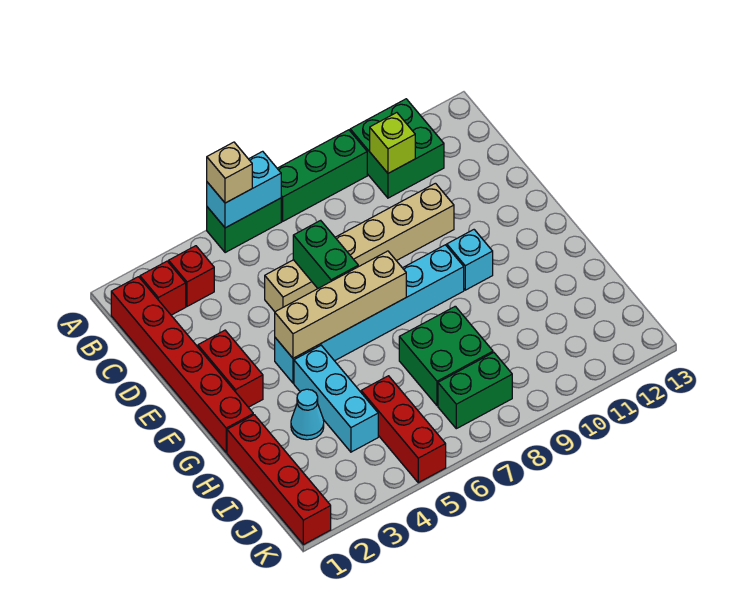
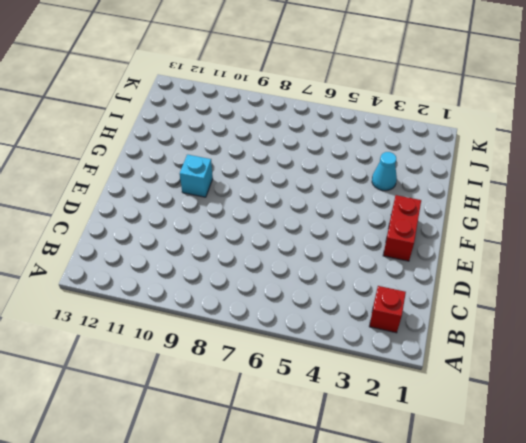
none -> green 1x2 brick [207,198,281,253]
none -> green 1x3 brick [277,130,367,221]
none -> green 2x2 brick [350,99,444,198]

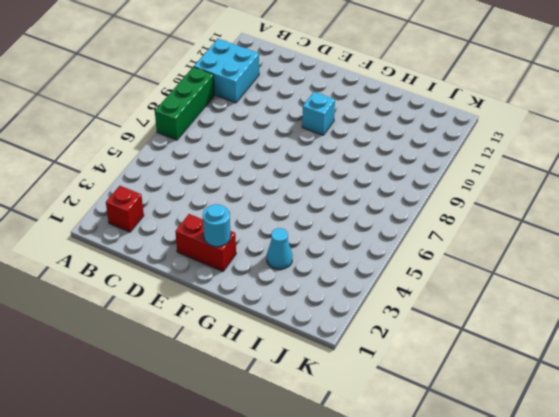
cyan 2x2 brick [194,39,259,103] -> green 2x2 brick [350,99,444,198]
cyan 1x1 round brick [203,204,231,247] -> none
none -> green 1x2 brick [207,198,281,253]
none -> red 1x6 brick [111,277,253,452]
none -> red 1x1 brick [169,246,214,306]

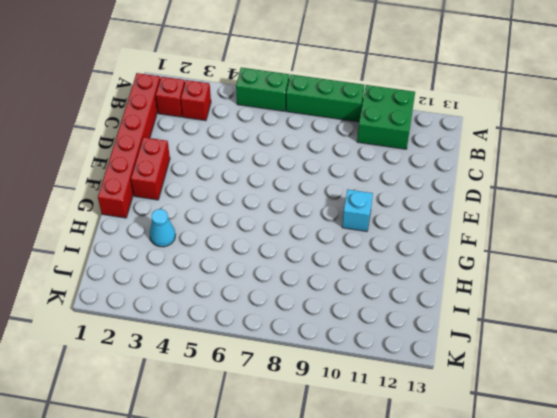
none -> tan 1x6 brick [265,183,454,312]
none -> cyan 1x6 brick [275,245,464,383]
none -> cyan 1x3 brick [294,345,378,452]

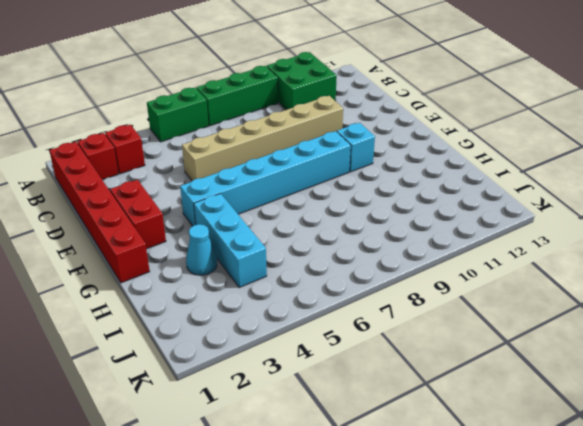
none -> red 1x4 brick [227,415,331,545]
none -> green 2x2 brick [399,306,493,406]
none -> red 1x3 brick [361,376,446,483]

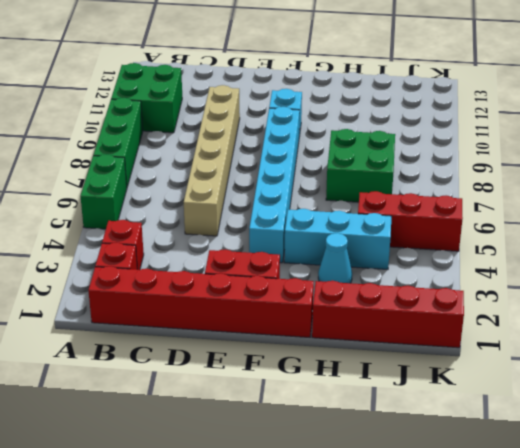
none -> green 1x2 brick [438,352,512,429]
none -> cyan 1x2 brick [207,151,281,228]
none -> lime 1x1 brick [370,113,415,173]

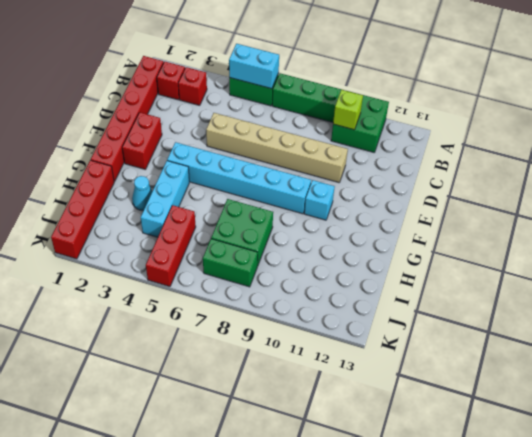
none -> green 1x2 brick [293,220,358,288]
none -> tan 1x4 brick [275,251,406,358]
none -> tan 1x1 brick [207,142,252,203]

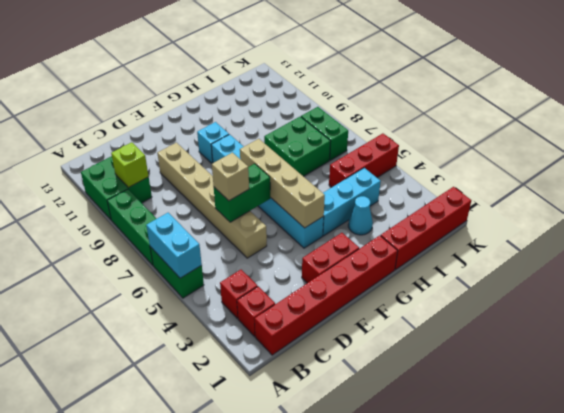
tan 1x1 brick [212,153,249,201] -> tan 1x1 brick moved to [207,142,252,203]

